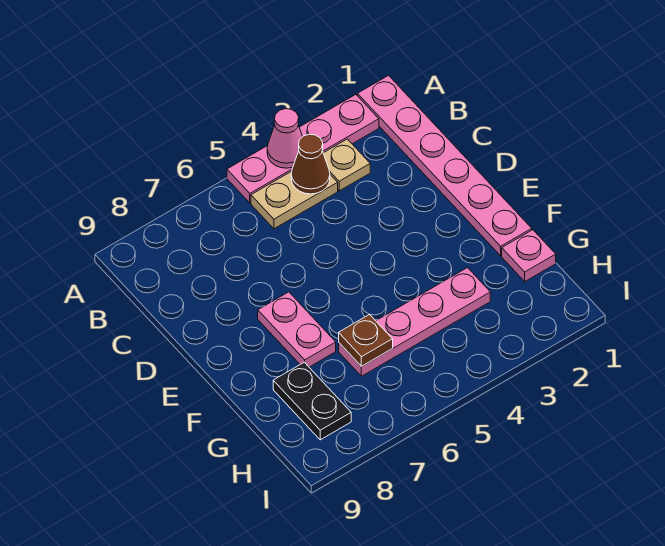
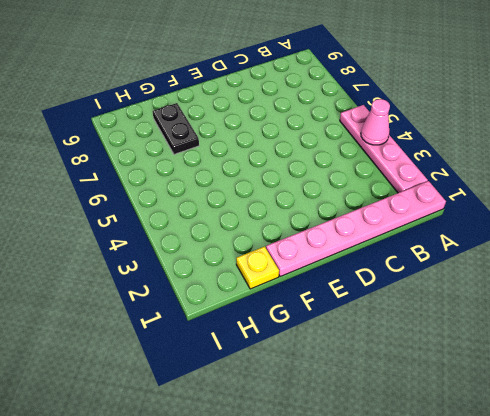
yellow 1x1 plate [236,247,279,289] -> pink 1x1 plate [502,230,556,281]
black 1x2 plate [153,103,199,154] -> black 1x2 plate turned to [273,362,351,440]
none -> tan 1x1 plate [323,139,370,191]
none -> tan 1x2 plate [251,171,338,229]

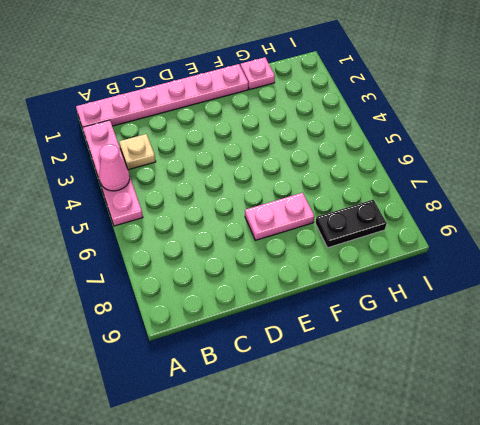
none -> tan 1x2 plate [251,171,338,229]
none -> pink 1x4 plate [339,268,490,376]

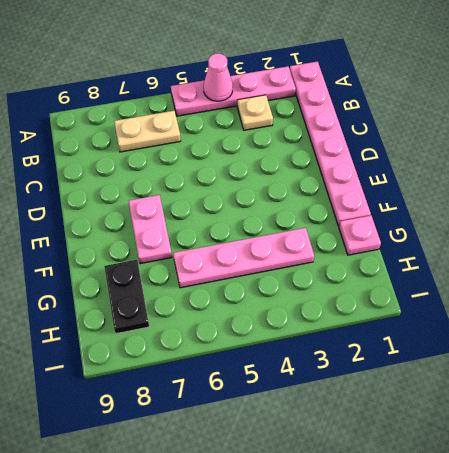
tan 1x2 plate [114,111,181,152] -> tan 1x2 plate moved to [251,171,338,229]
none -> brown 1x1 cone [291,134,330,194]
none -> brown 1x1 plate [339,314,393,366]

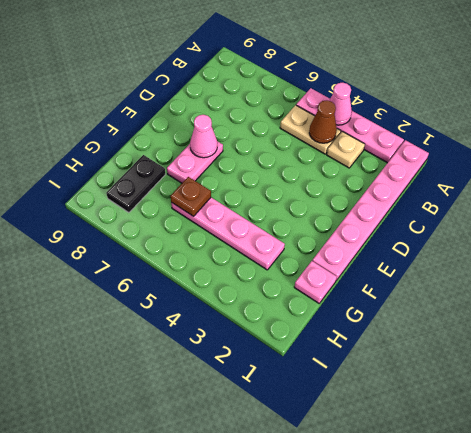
pink 1x1 cone [190,115,217,158] -> none

